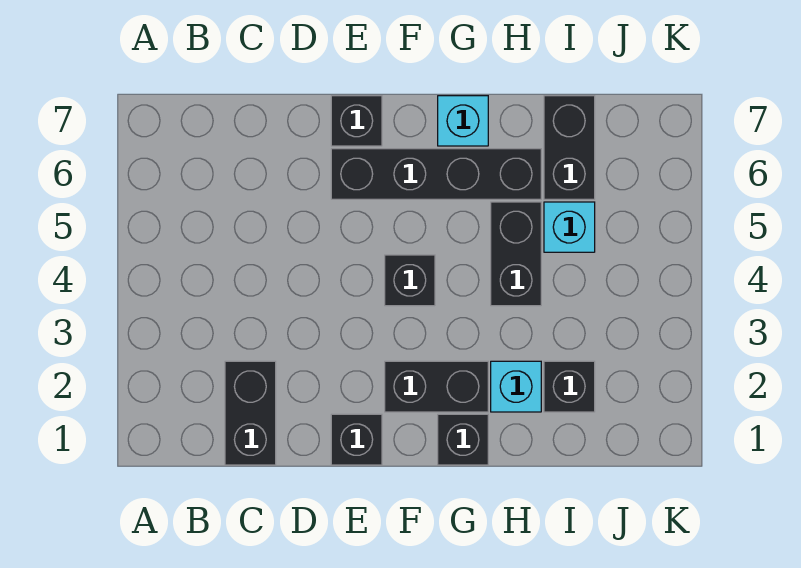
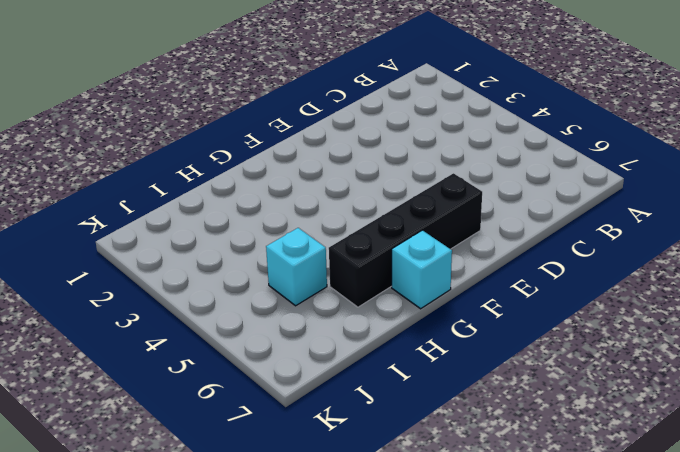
none -> black 1x2 brick [225,361,276,465]
none -> black 1x1 brick [331,414,382,465]
none -> black 1x1 brick [331,96,382,146]

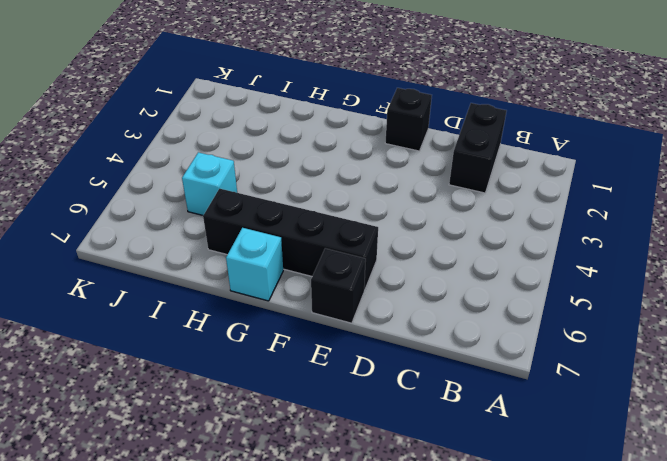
none -> black 1x2 brick [385,361,488,412]
none -> black 1x1 brick [385,255,435,306]
none -> black 1x1 brick [438,414,488,465]

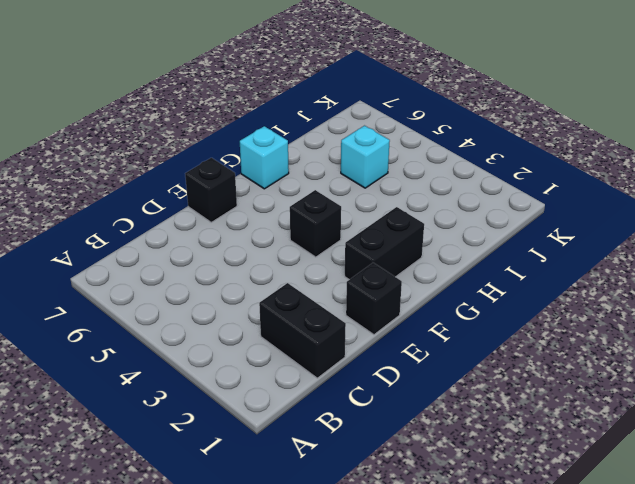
none -> black 1x4 brick [331,149,541,199]
none -> black 1x1 brick [438,414,488,465]
none -> cyan 1x1 brick [491,361,541,412]

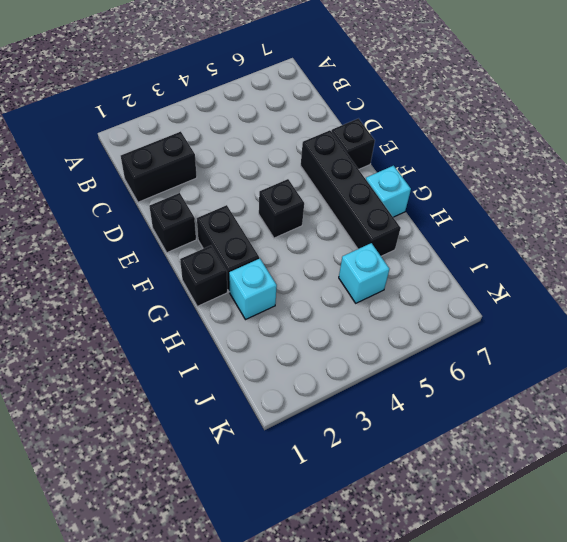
none -> black 1x2 brick [491,202,541,306]
none -> black 1x1 brick [544,361,595,412]
none -> black 1x2 brick [544,96,595,199]

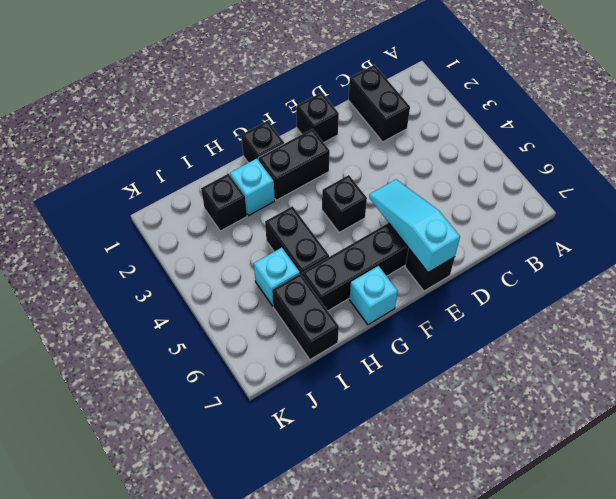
cyan 1x3 slope [369,179,460,272] -> none

